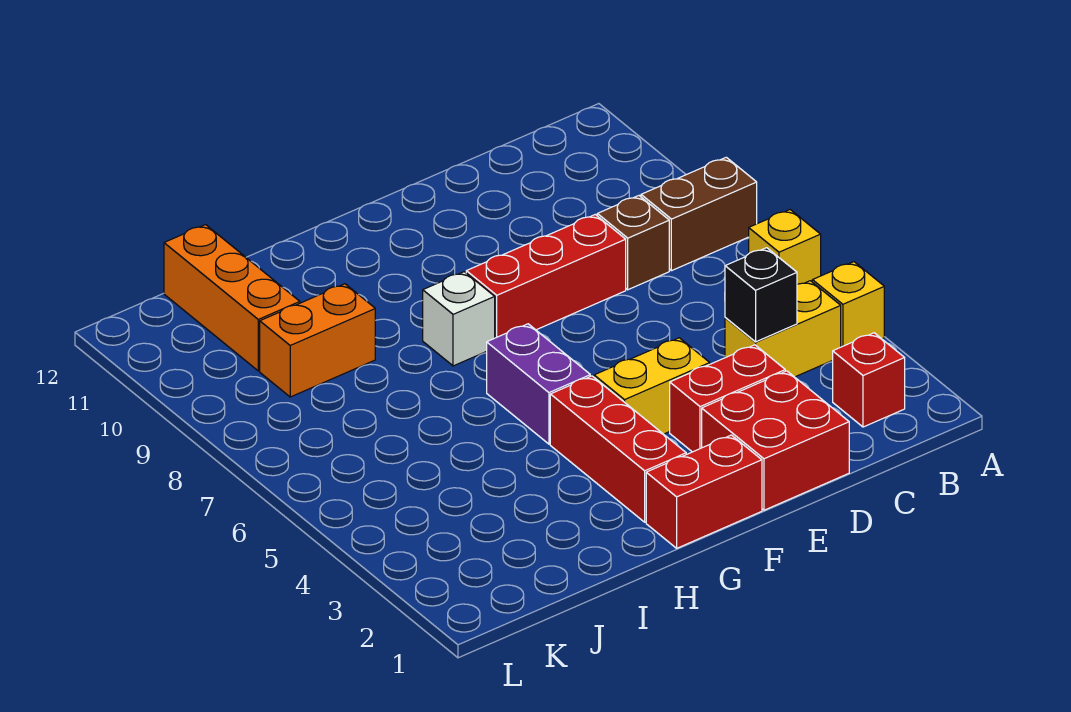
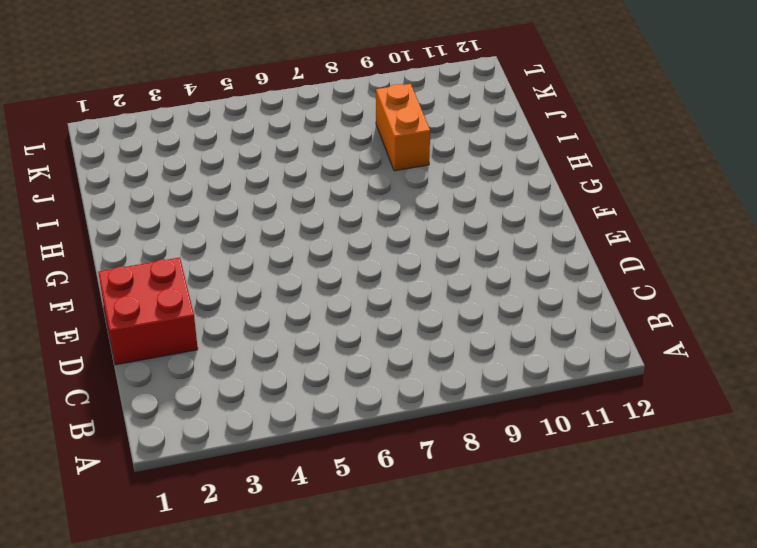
none -> yellow 1x1 brick [812,262,884,347]
none -> yellow 1x1 brick [749,210,821,284]
none -> brown 1x2 brick [641,157,757,271]

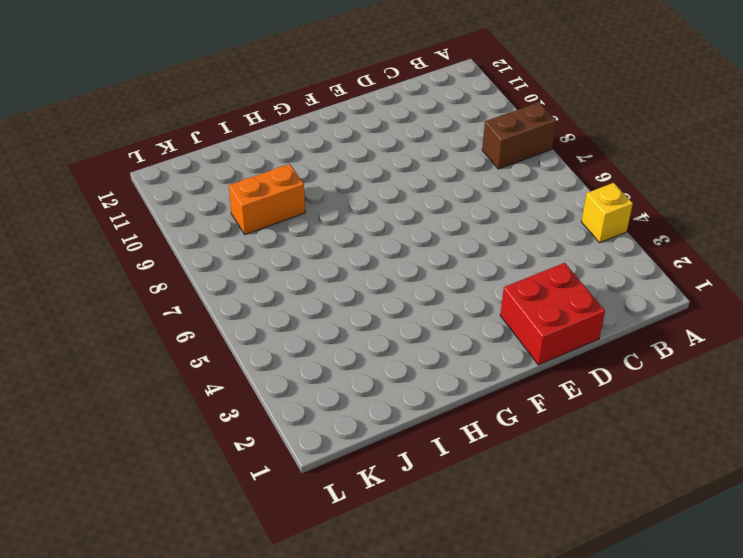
none -> yellow 1x1 brick [749,210,821,284]
none -> red 1x1 brick [833,333,905,427]
none -> yellow 1x2 brick [725,281,841,377]

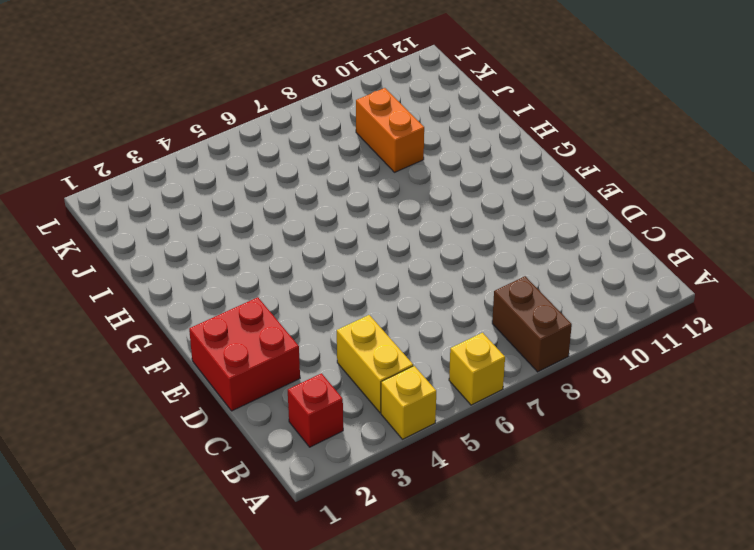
none -> brown 1x1 brick [597,196,669,290]
none -> red 1x2 brick [670,345,785,452]
none -> red 1x3 brick [466,215,626,338]

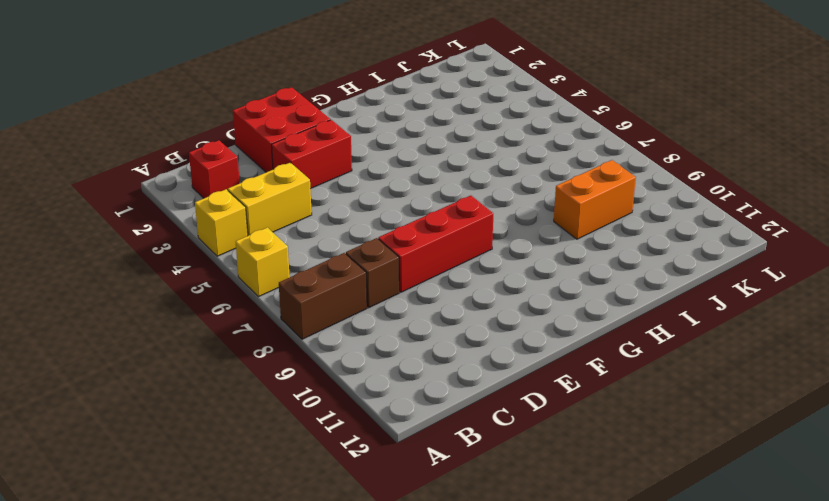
none -> yellow 1x2 brick [594,338,710,434]
none -> red 1x2 brick [646,435,762,548]
none -> red 1x3 brick [550,376,686,522]

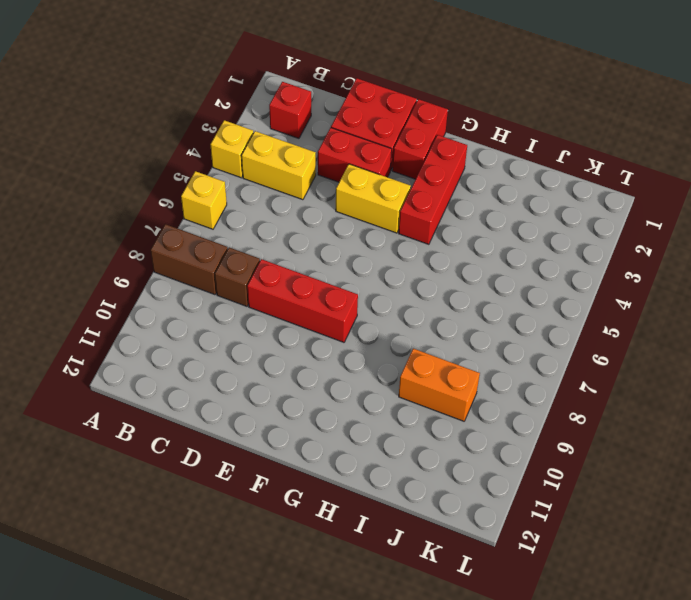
red 1x2 brick [392,99,448,179] -> red 1x2 brick turned to [646,435,762,548]
none -> purple 1x2 brick [487,324,590,444]
none -> white 1x1 brick [423,272,495,366]
none -> orange 1x3 brick [164,225,300,371]

